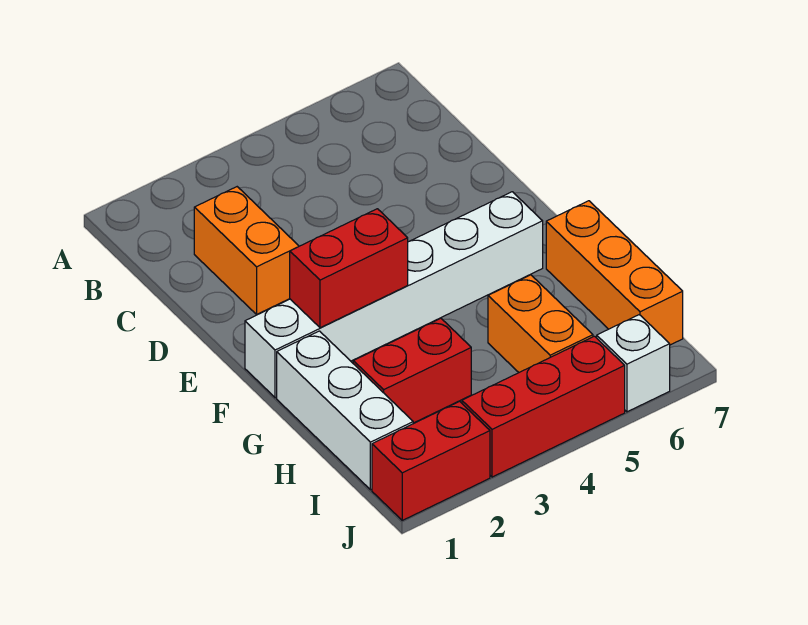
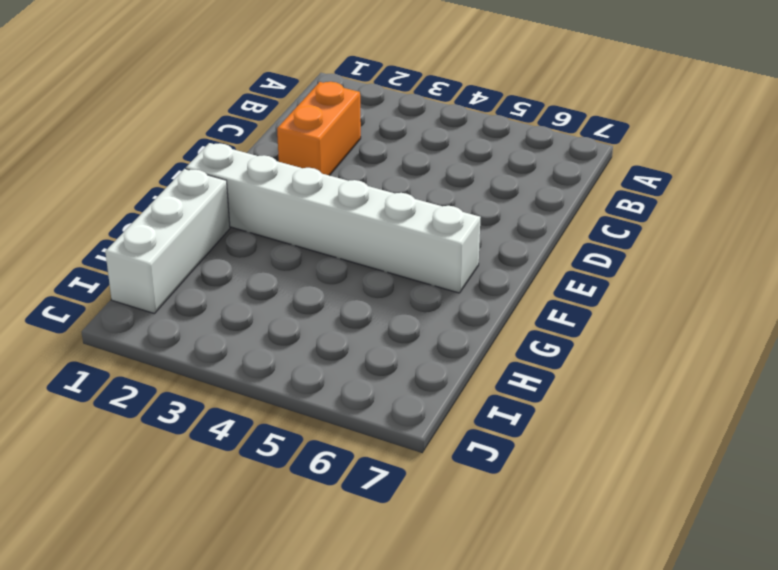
none -> orange 1x3 brick [546,201,683,345]
none -> red 1x2 brick [353,318,471,423]

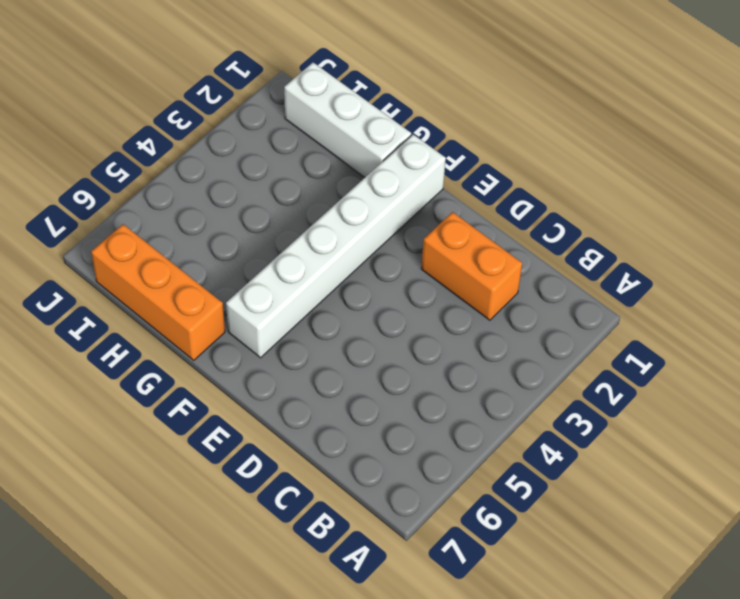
none -> red 1x2 brick [353,318,471,423]
none -> orange 1x2 brick [488,275,593,372]

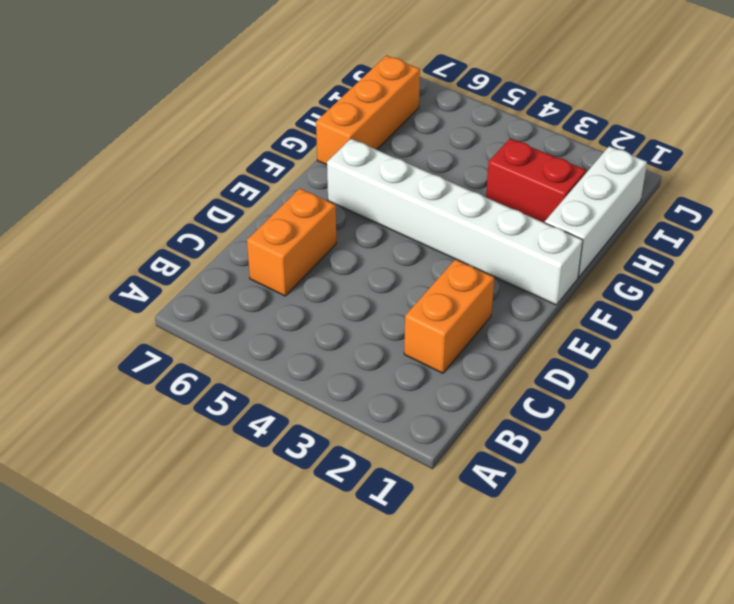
orange 1x2 brick [247,188,336,296] -> orange 1x2 brick moved to [488,275,593,372]
none -> red 1x2 brick [372,401,490,520]
none -> red 1x3 brick [462,336,625,477]

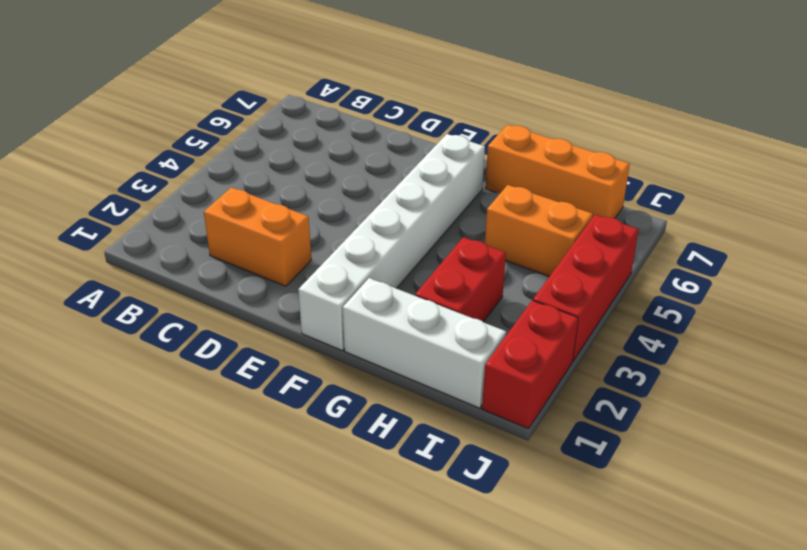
none -> white 1x1 brick [597,315,670,412]
none -> red 1x2 brick [290,209,408,328]

